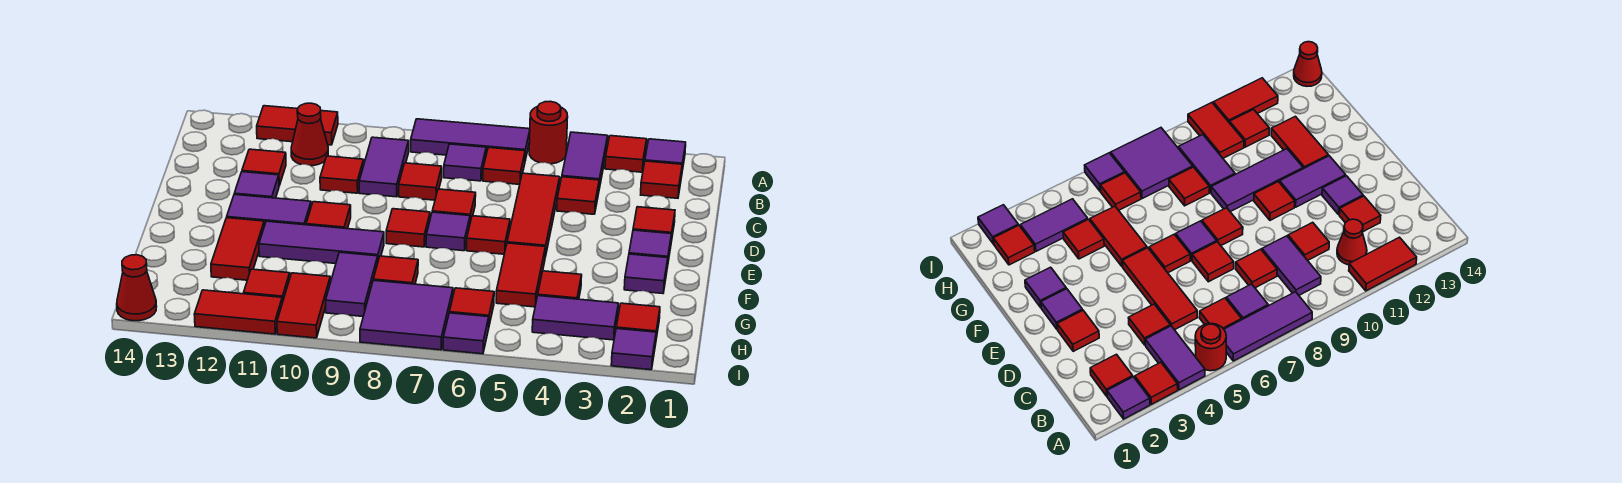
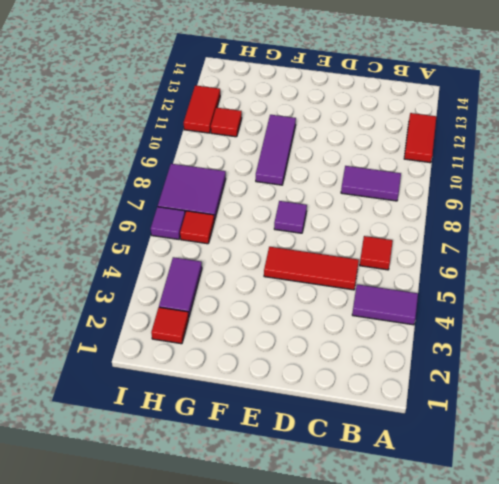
none -> purple 1x1 tile [645,139,686,171]
none -> red 1x1 tile [605,136,647,172]
none -> red 1x1 round brick [529,101,568,164]
none -> purple 1x3 tile [411,119,530,160]

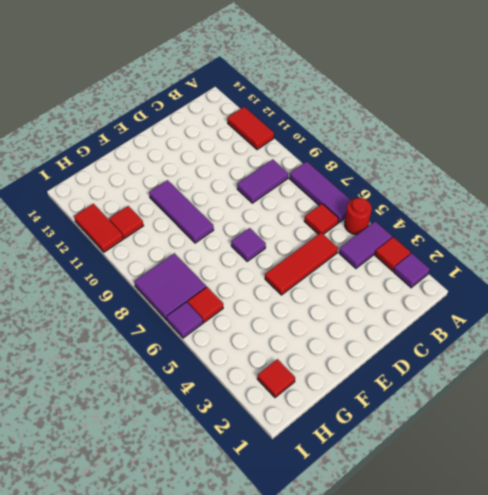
none -> red 1x1 tile [641,161,682,198]
none -> purple 1x1 tile [444,144,486,181]
none -> red 1x1 cone [291,103,328,166]
none -> red 1x1 tile [557,177,599,214]

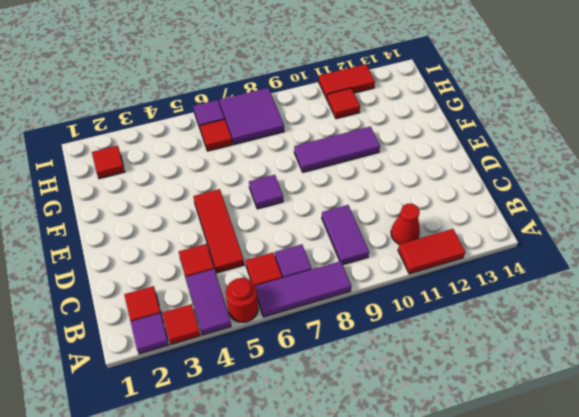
none -> red 1x1 tile [399,163,442,200]
none -> red 1x1 tile [320,156,364,193]
none -> red 1x1 tile [242,149,286,186]
none -> red 1x1 tile [633,207,675,242]

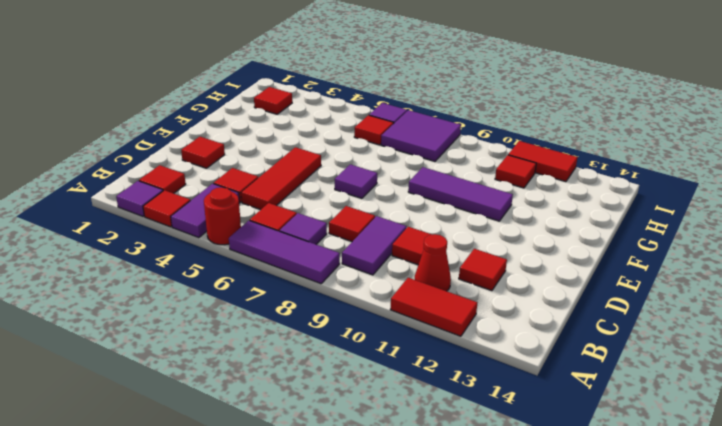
none -> red 1x1 tile [432,189,476,222]
none -> purple 1x1 tile [234,172,279,198]
none -> purple 1x1 tile [629,230,671,268]
none -> red 1x1 tile [467,216,510,254]

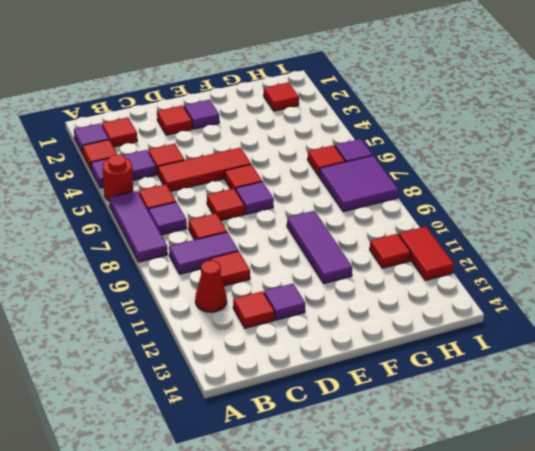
none -> red 1x2 tile [257,106,338,145]
none -> red 1x1 tile [386,209,430,247]
none -> red 1x1 tile [306,202,351,229]
none -> purple 1x2 tile [227,194,311,226]

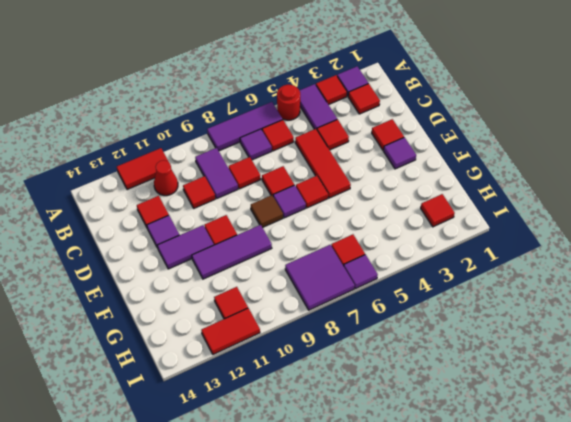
brown 1x1 tile [251,195,283,227] -> red 1x1 tile [386,209,430,247]
none -> purple 1x1 tile [624,254,668,294]
none -> red 1x2 tile [496,243,545,307]
none -> red 1x2 tile [211,218,264,280]
none -> red 1x1 tile [538,271,582,299]

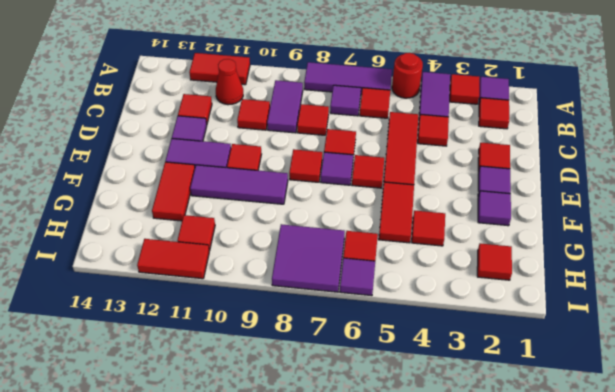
none -> red 1x1 tile [373,256,418,284]
none -> purple 1x2 tile [326,252,378,316]
none -> purple 1x2 tile [532,296,618,340]
none -> red 1x2 tile [277,273,330,338]

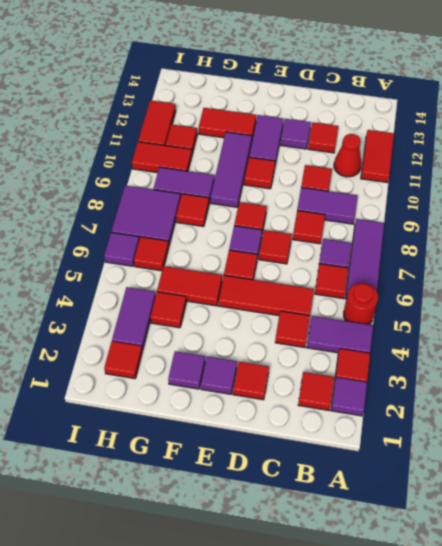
none -> purple 1x1 tile [611,329,656,370]
none -> red 1x1 cone [117,255,157,321]

